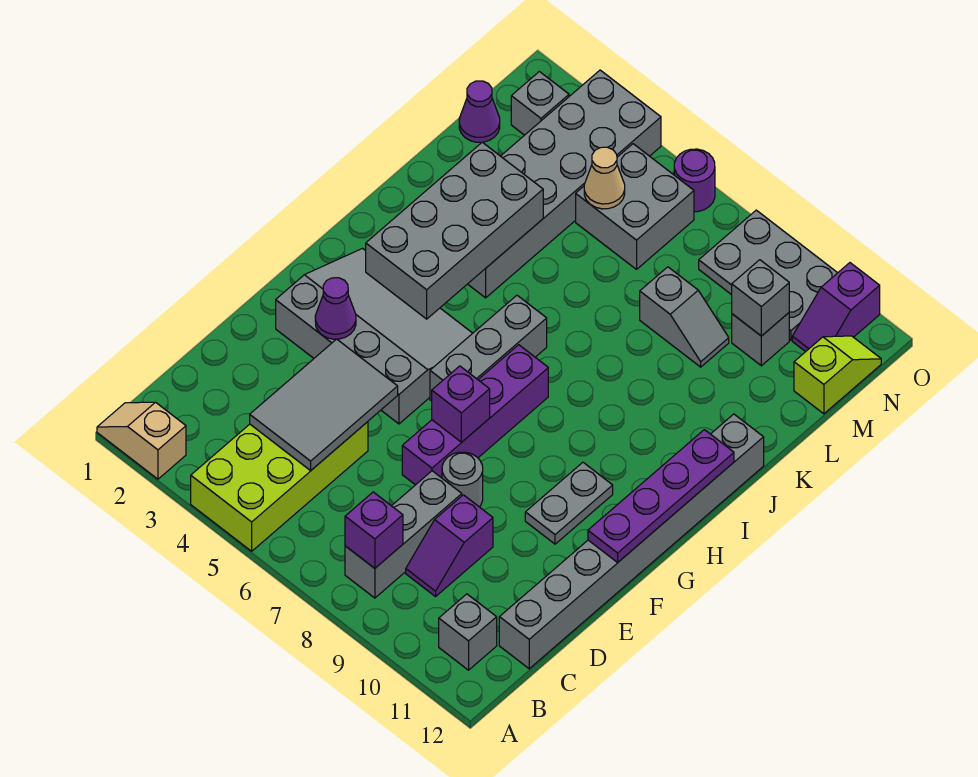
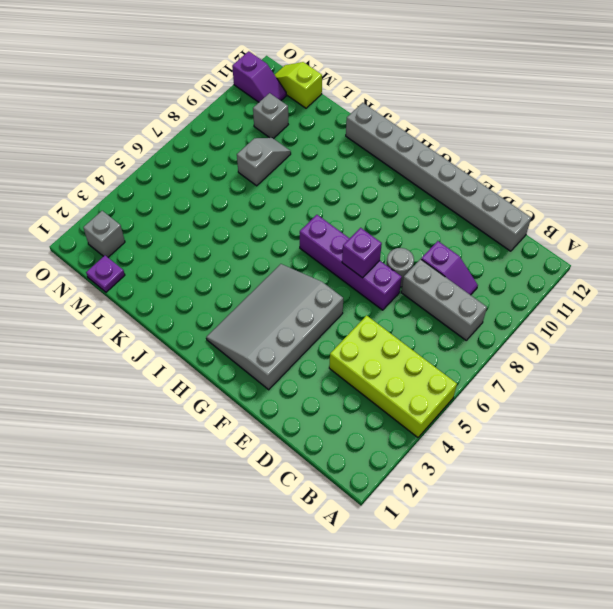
purple 1x1 plate [86,255,125,292] -> purple 1x1 cone [459,81,500,142]
none -> tan 1x2 slope [97,402,186,479]
none -> grey 1x1 brick [439,594,497,670]
none -> grey 1x2 plate [525,462,613,544]

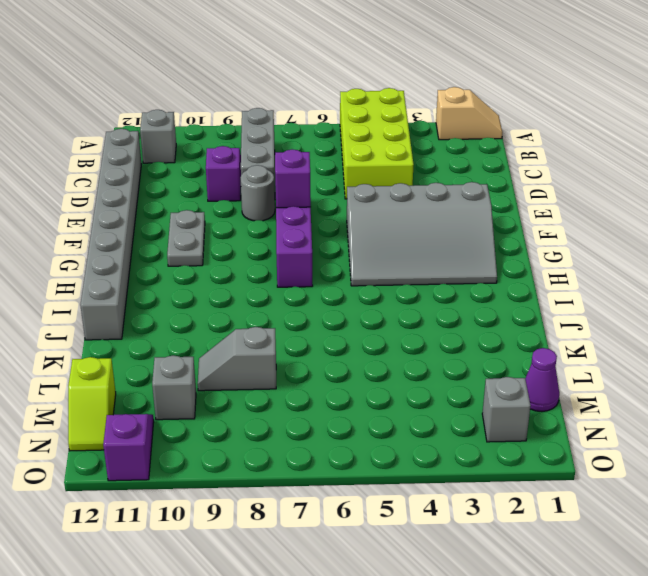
none -> grey 1x3 brick [430,295,547,401]
none -> grey 2x6 brick [468,70,661,298]
none -> grey 2x2 brick [576,144,694,269]

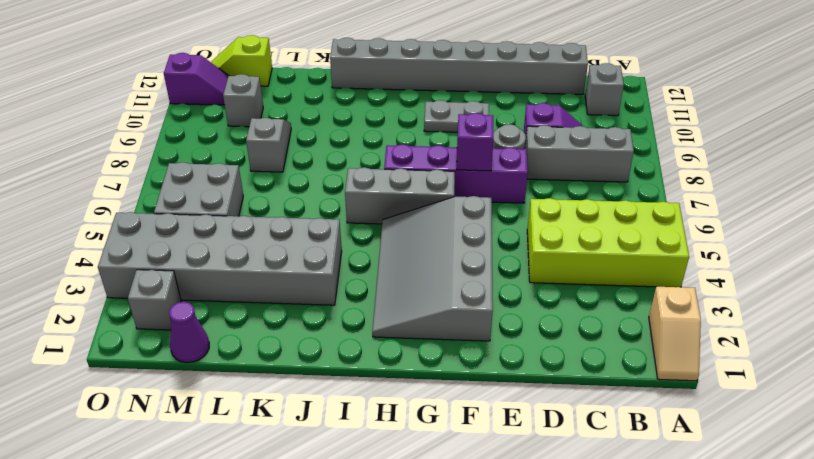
none -> grey 2x3 plate [699,210,837,340]
none -> purple 1x1 round brick [674,149,715,212]
none -> purple 1x1 brick [345,492,403,568]

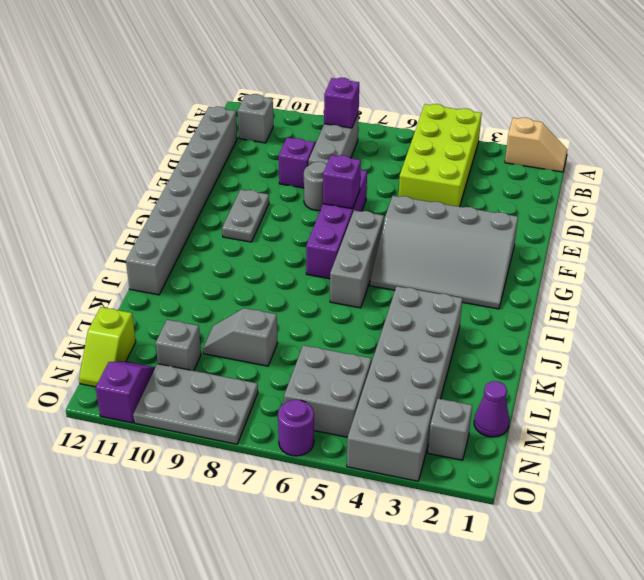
none -> grey 2x3 tile [250,339,398,471]
none -> purple 1x1 cone [315,278,356,339]
none -> purple 1x4 plate [588,430,734,562]

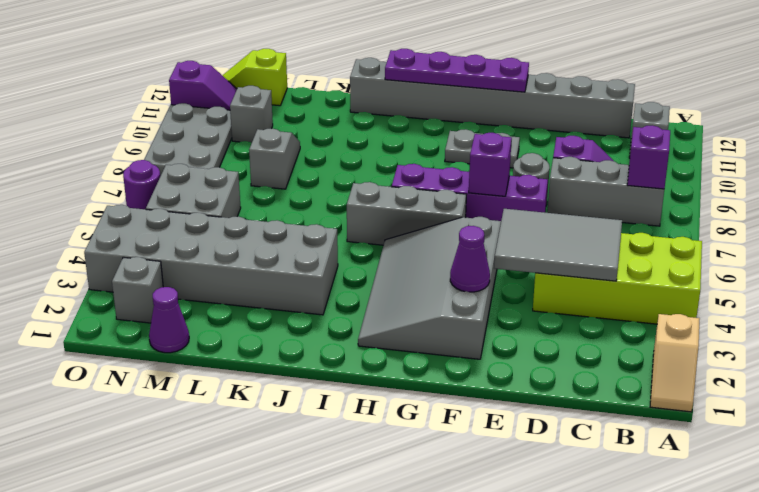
none -> grey 2x4 brick [366,142,543,319]
none -> tan 1x1 cone [584,147,625,209]
none -> grey 1x1 brick [732,260,789,336]

